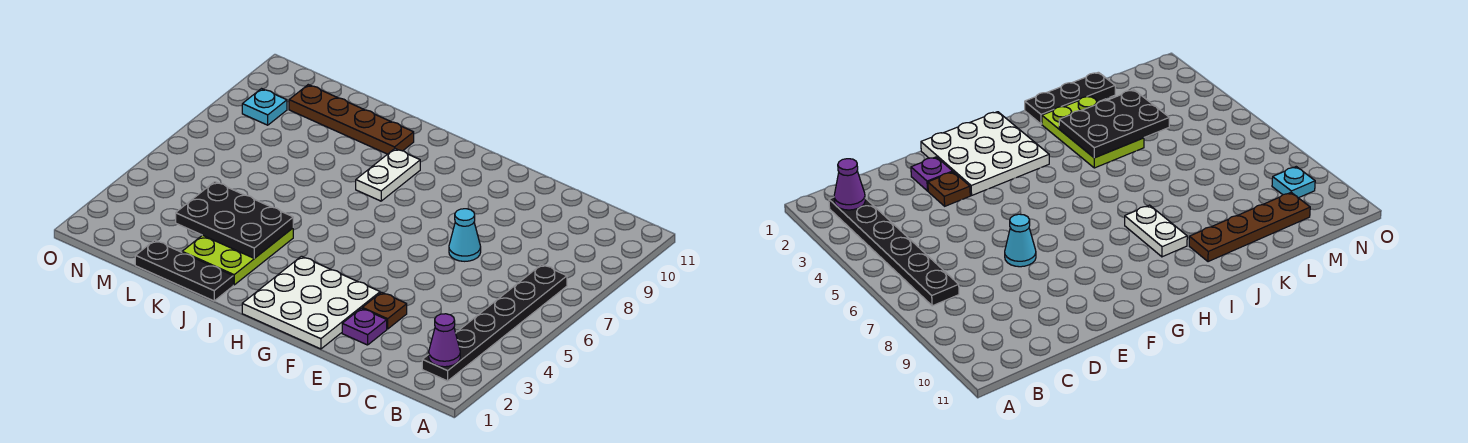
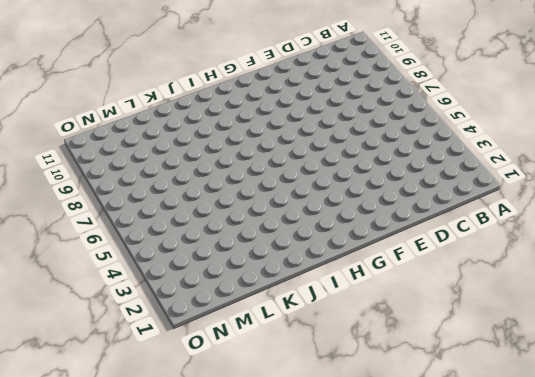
none -> black 1x6 plate [422,264,567,381]
none -> purple 1x1 plate [342,308,387,345]
none -> brown 1x1 plate [362,292,407,329]

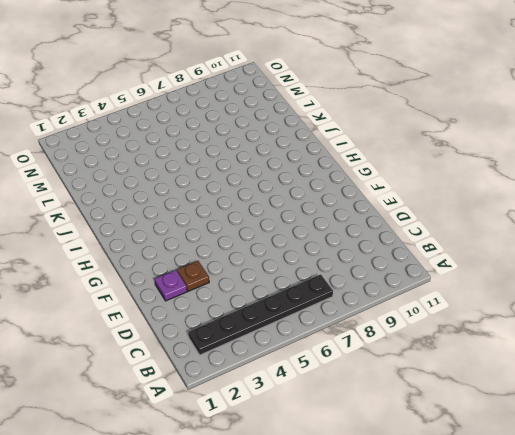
none -> cyan 1x1 cone [449,209,481,261]
none -> white 3x3 plate [242,256,380,349]
none -> white 1x2 plate [356,149,420,201]

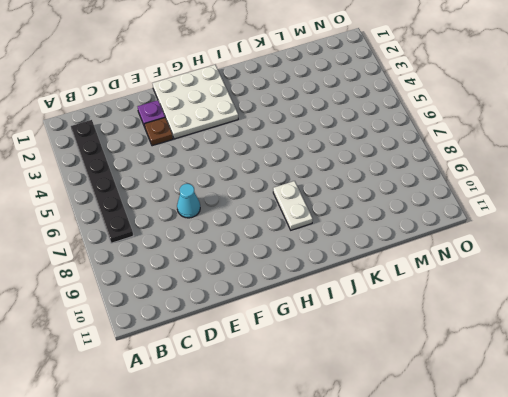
none -> black 1x3 plate [135,240,233,301]
none -> lime 2x3 plate [182,228,293,285]
none -> brown 1x4 plate [289,85,414,154]

